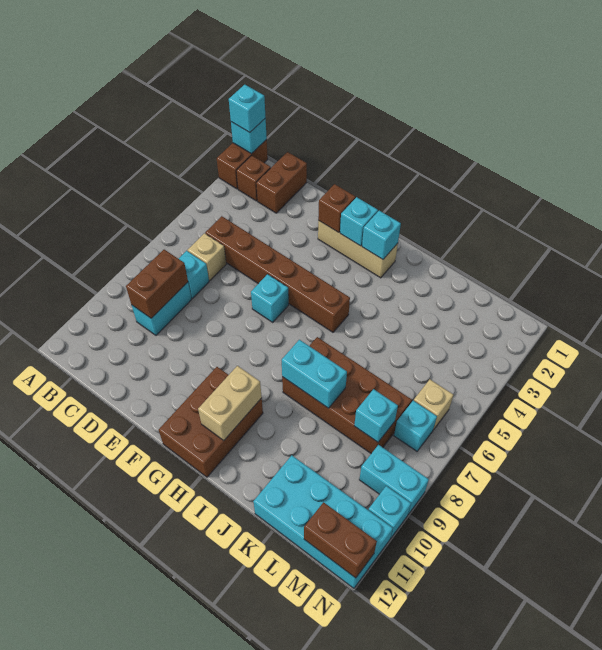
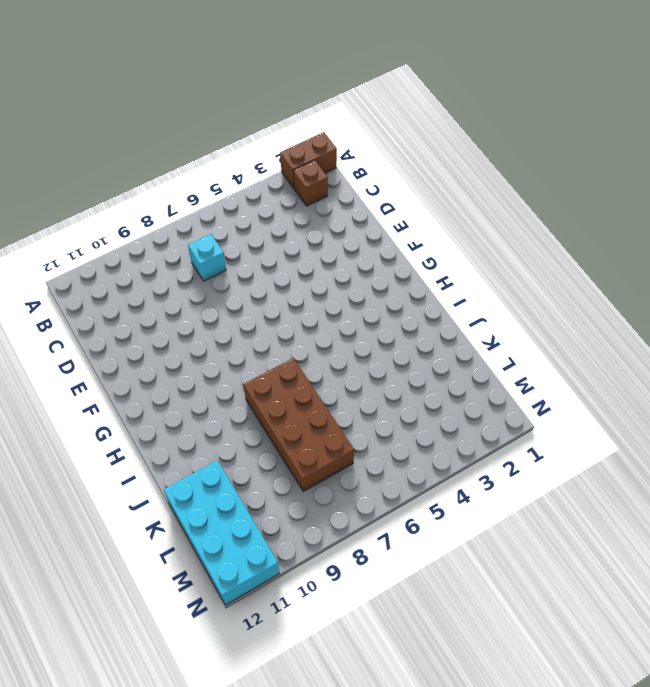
none -> brown 1x2 brick [256,152,307,213]
none -> brown 1x6 brick [205,216,350,332]
none -> tan 1x1 brick [188,233,226,280]

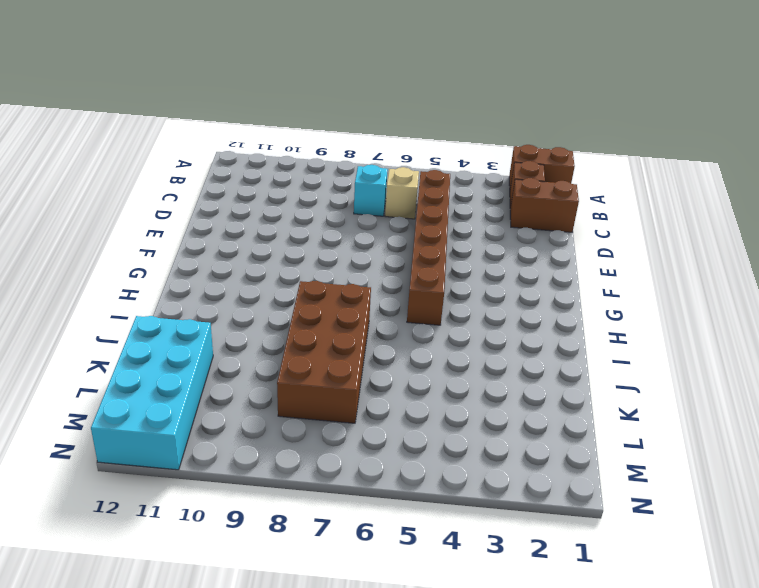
none -> cyan 1x2 brick [132,282,192,335]
none -> tan 1x3 brick [318,220,398,278]
none -> cyan 1x1 brick [251,274,289,322]

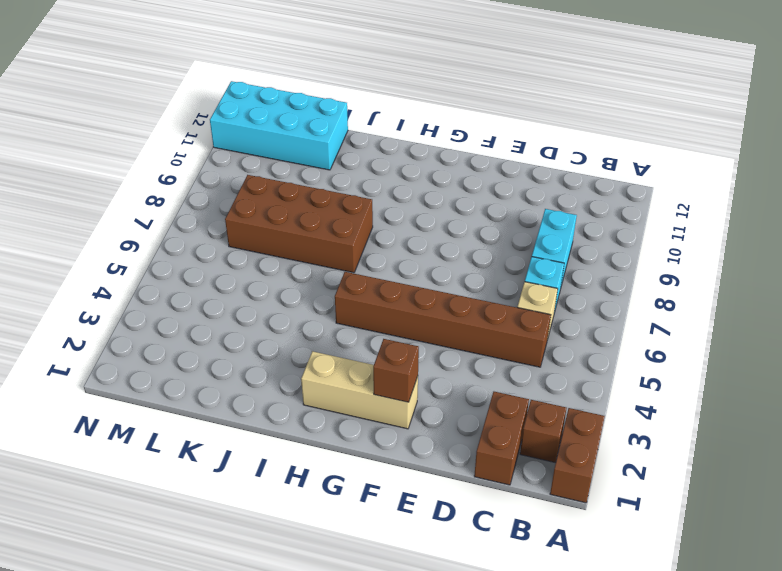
none -> cyan 1x1 brick [251,274,289,322]
none -> brown 2x3 brick [159,367,263,477]
none -> tan 1x1 brick [414,379,454,430]

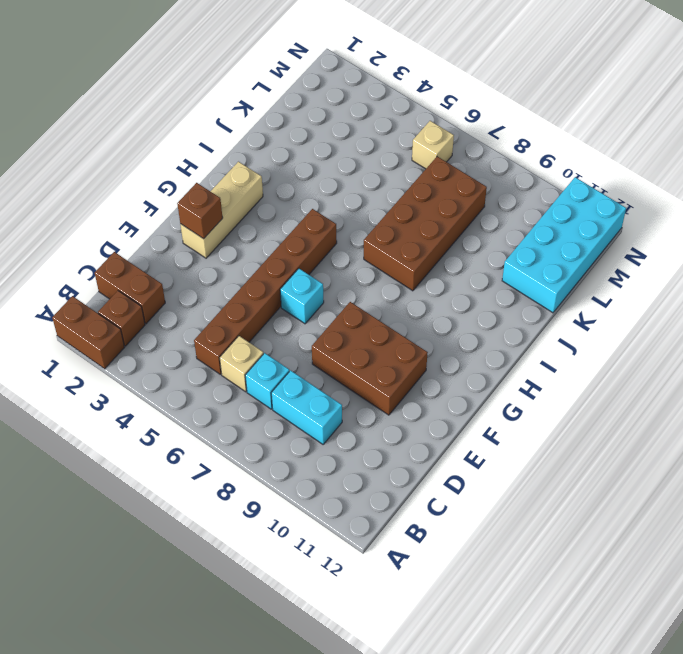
brown 2x3 brick [312,302,428,415] -> brown 2x3 brick moved to [159,367,263,477]
none -> cyan 1x1 brick [394,400,437,451]
none -> cyan 1x2 brick [359,445,429,514]
none -> cyan 1x1 brick [369,486,411,539]

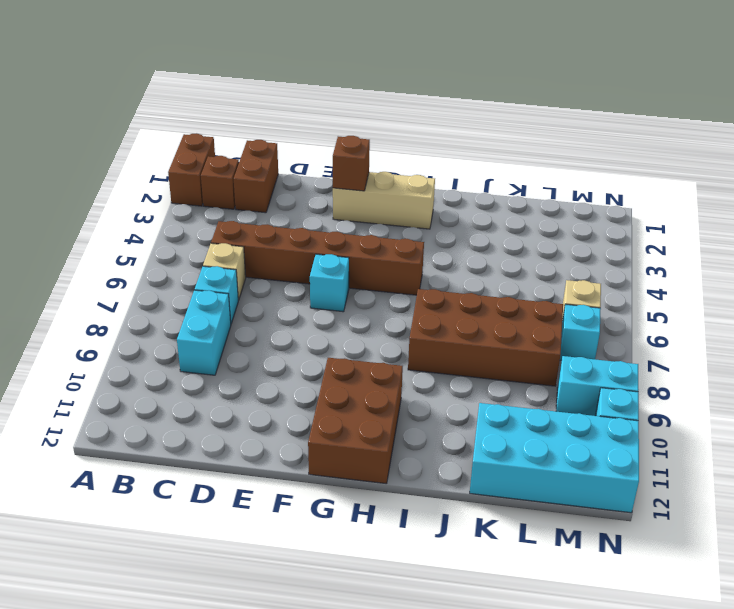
none -> cyan 1x1 brick [231,118,267,154]
none -> brown 1x2 brick [126,250,188,318]
none -> cyan 1x1 brick [340,197,378,246]

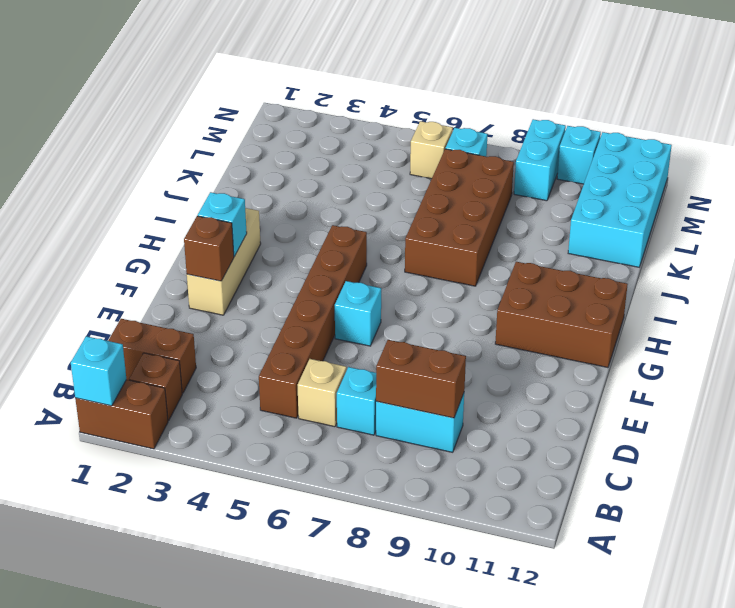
none -> cyan 1x1 brick [362,211,401,259]
none -> tan 1x2 brick [198,366,262,440]
none -> cyan 1x2 brick [282,340,347,408]

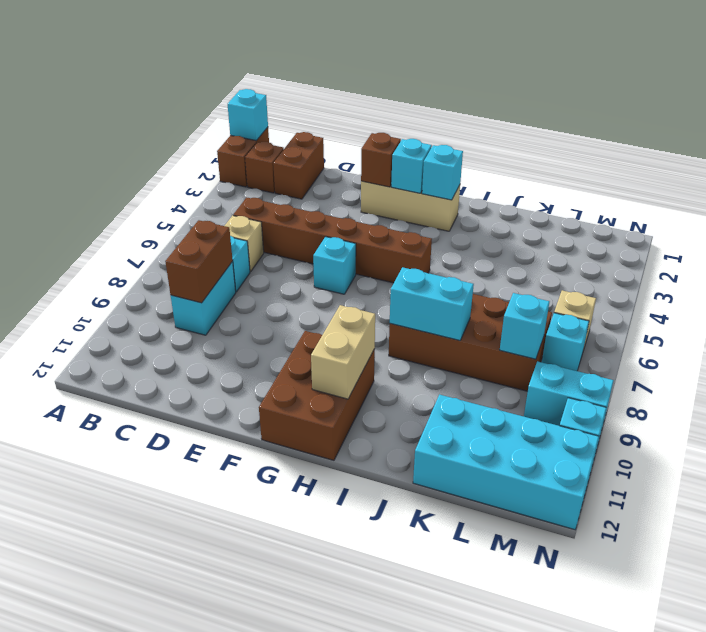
none -> brown 1x2 brick [304,502,377,578]
none -> cyan 1x1 brick [229,85,266,133]

